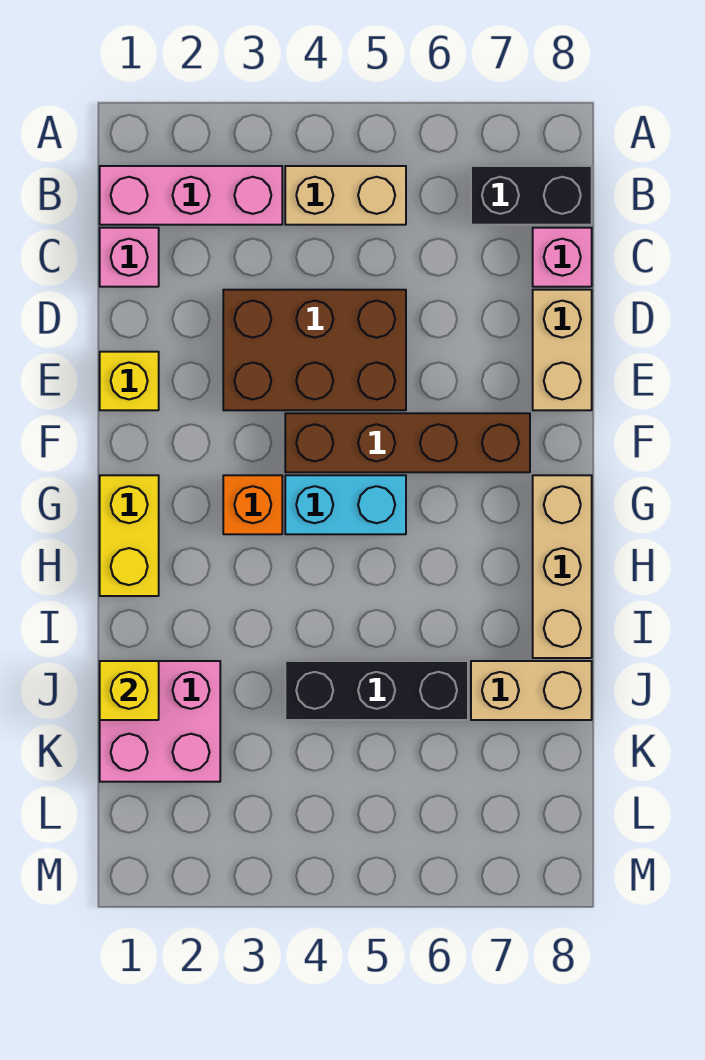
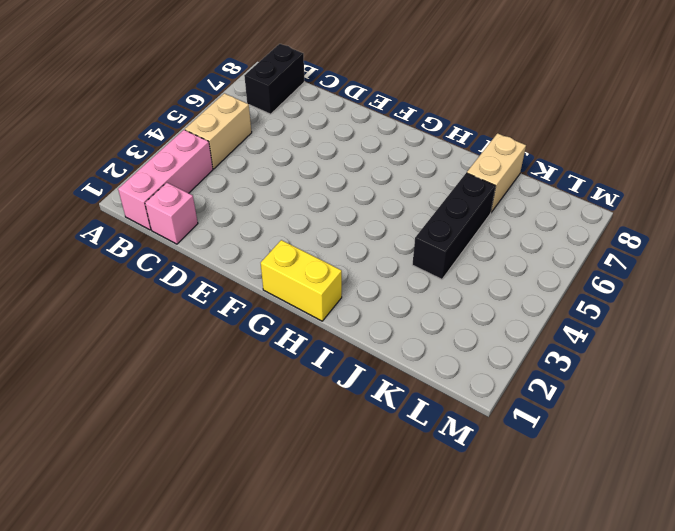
none -> pink 1x1 brick [533,228,592,287]
none -> brown 2x3 brick [223,290,406,410]
none -> tan 1x2 brick [533,290,592,410]

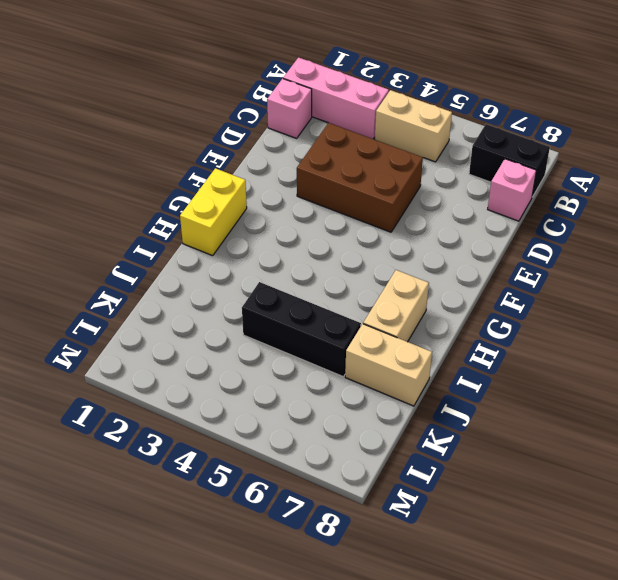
tan 1x2 brick [363,270,429,342] -> tan 1x2 brick moved to [533,290,592,410]
none -> yellow 1x1 brick [100,352,159,410]
none -> brown 1x4 brick [285,413,530,472]
none -> orange 1x1 brick [223,475,282,534]

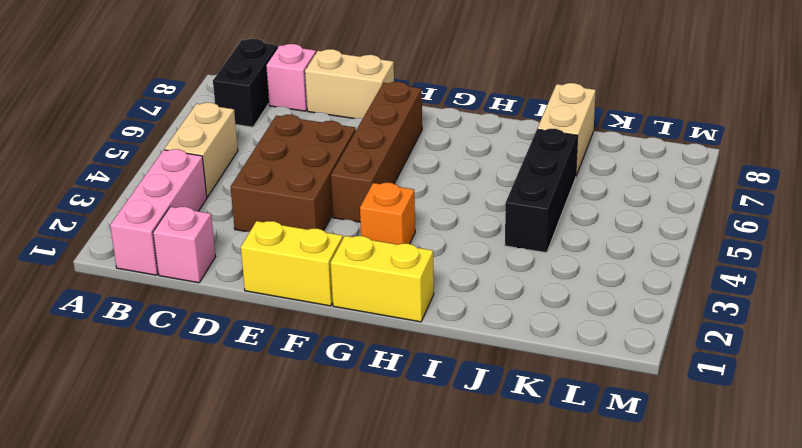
yellow 1x2 brick [241,221,343,306] -> yellow 1x1 brick [100,352,159,410]
none -> cyan 1x2 brick [285,475,406,534]
none -> tan 1x3 brick [533,475,592,658]
none -> pink 2x2 brick [100,661,220,782]

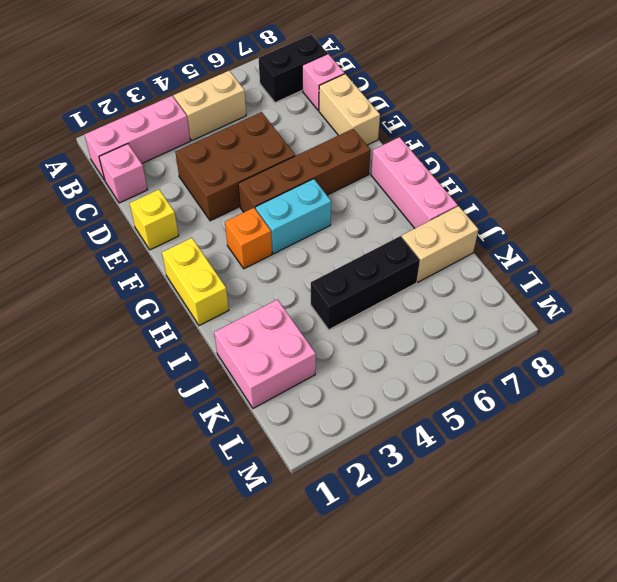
pink 1x3 brick [371,137,458,228] -> tan 1x3 brick [533,475,592,658]
none -> yellow 1x1 brick [100,661,159,720]

